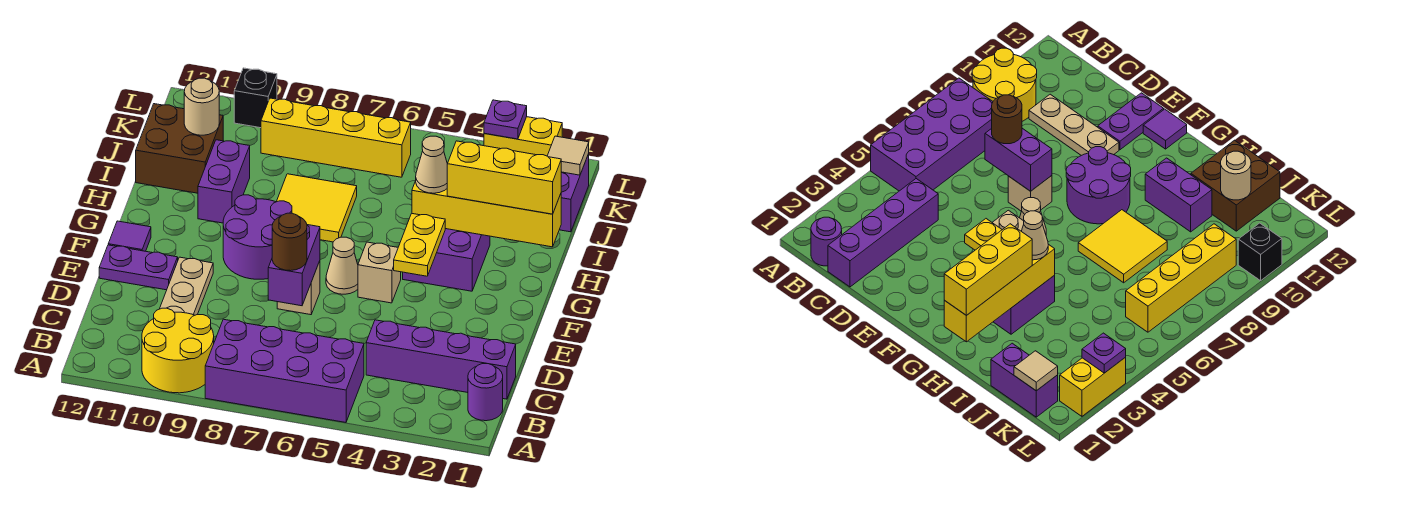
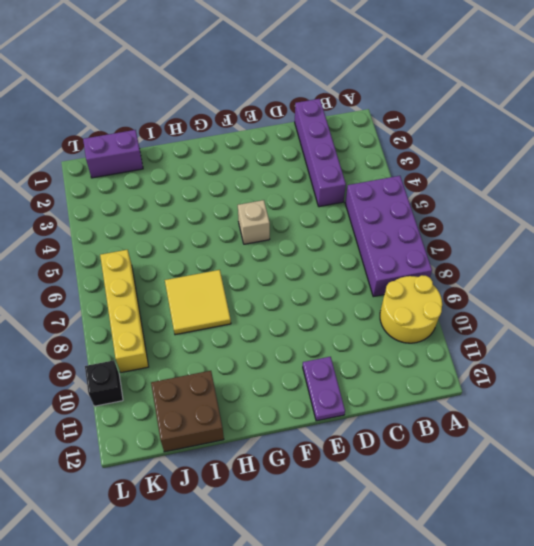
none -> purple 1x1 round brick [468,364,503,421]
none -> tan 1x3 plate [160,257,213,315]
none -> tan 1x1 brick [277,261,320,315]

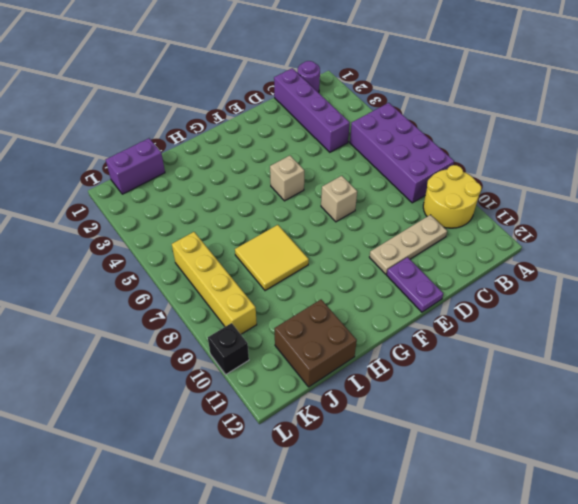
none -> tan 1x1 cone [326,237,358,294]
none -> purple 2x2 round brick [223,195,292,279]
none -> purple 1x1 tile [108,221,151,251]

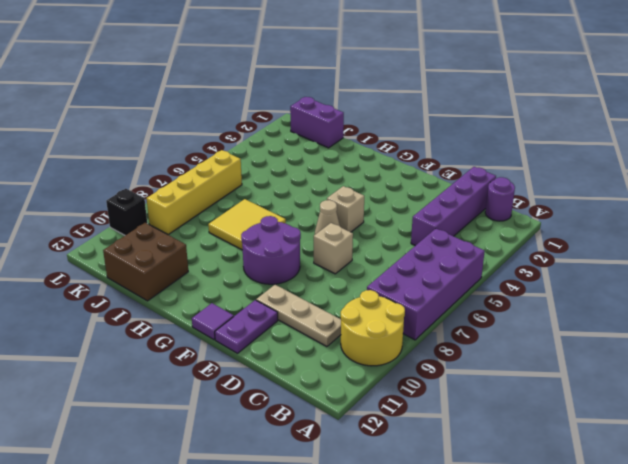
none -> purple 2x2 brick [403,229,490,291]
none -> purple 1x2 brick [198,140,250,223]
none -> yellow 1x2 brick [484,117,562,156]

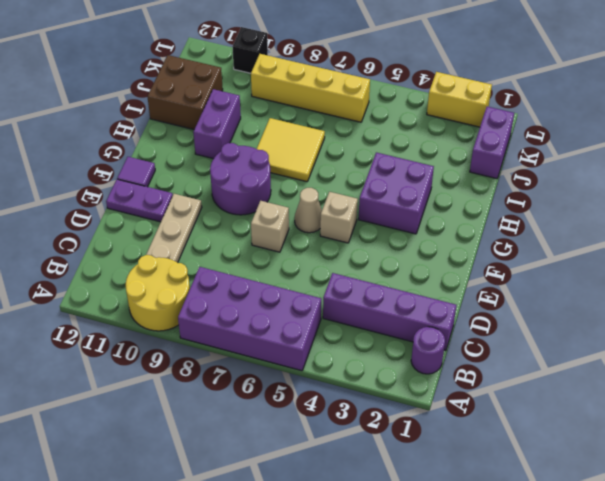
none -> purple 1x2 brick [268,225,320,306]
none -> yellow 1x2 plate [394,214,445,276]
none -> yellow 1x4 brick [412,181,561,247]

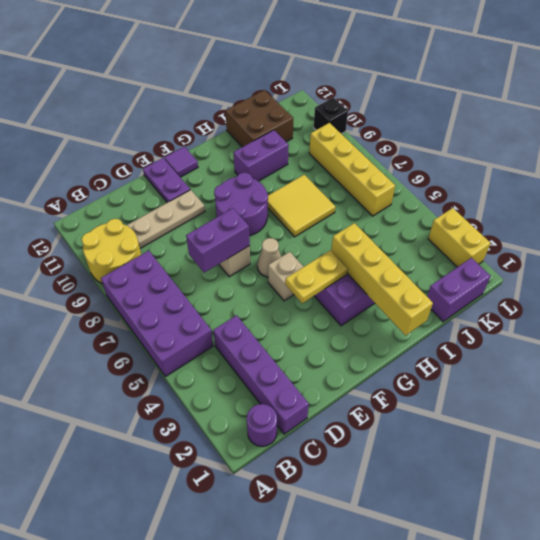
none -> tan 1x1 round brick [184,78,219,135]
none -> tan 1x1 tile [547,136,589,175]
none -> purple 1x1 plate [484,100,527,139]

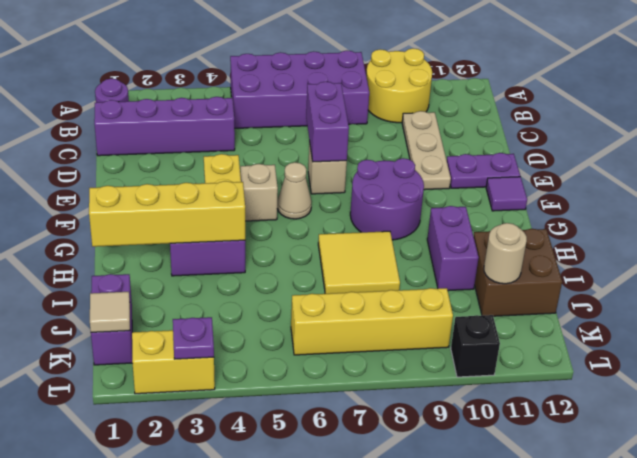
none -> brown 1x1 round brick [272,213,307,271]
none -> yellow 1x3 brick [447,141,561,214]
none -> tan 1x1 cone [416,136,448,193]

